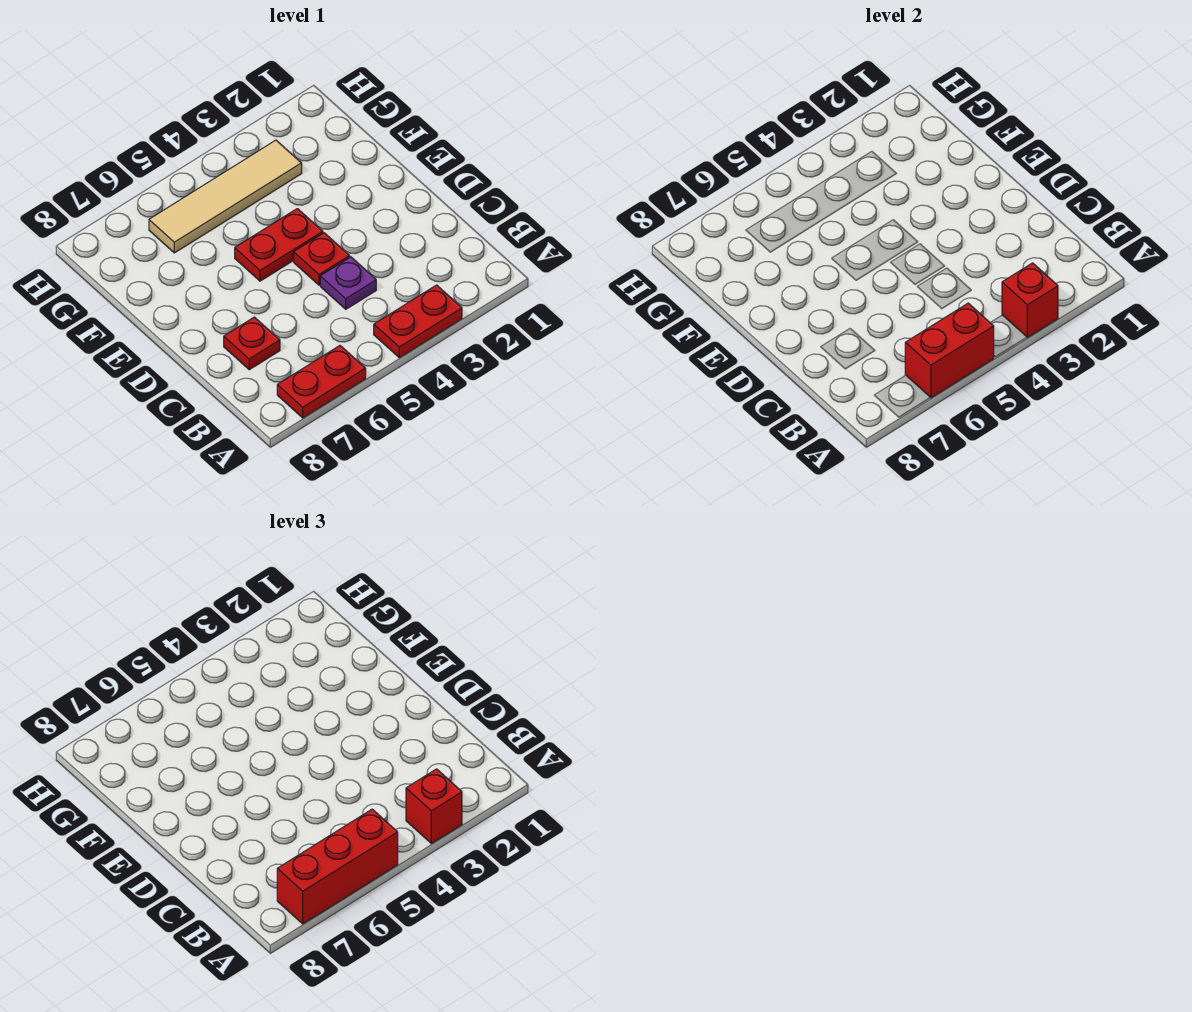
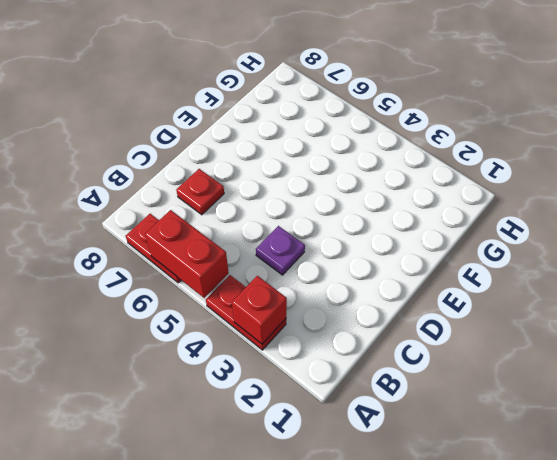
none -> red 1x1 plate [294,233,350,285]
none -> red 1x2 plate [235,209,323,281]

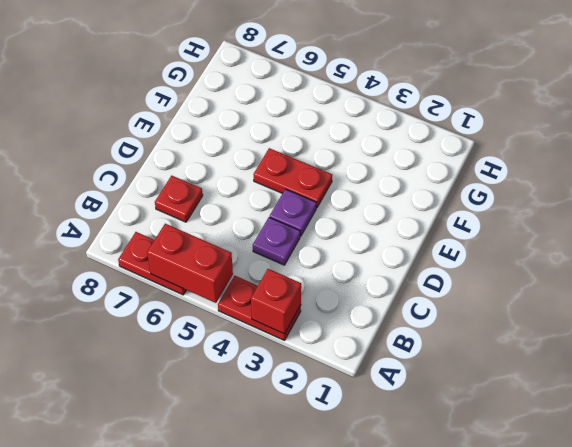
purple 1x1 plate [270,189,316,236] -> red 1x1 plate [294,233,350,285]
none -> tan 1x4 tile [149,140,302,253]
none -> red 1x1 brick [406,769,462,844]

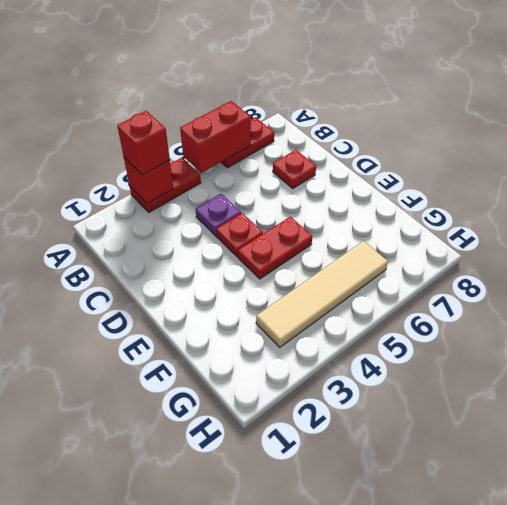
none -> red 1x3 brick [277,809,398,924]

